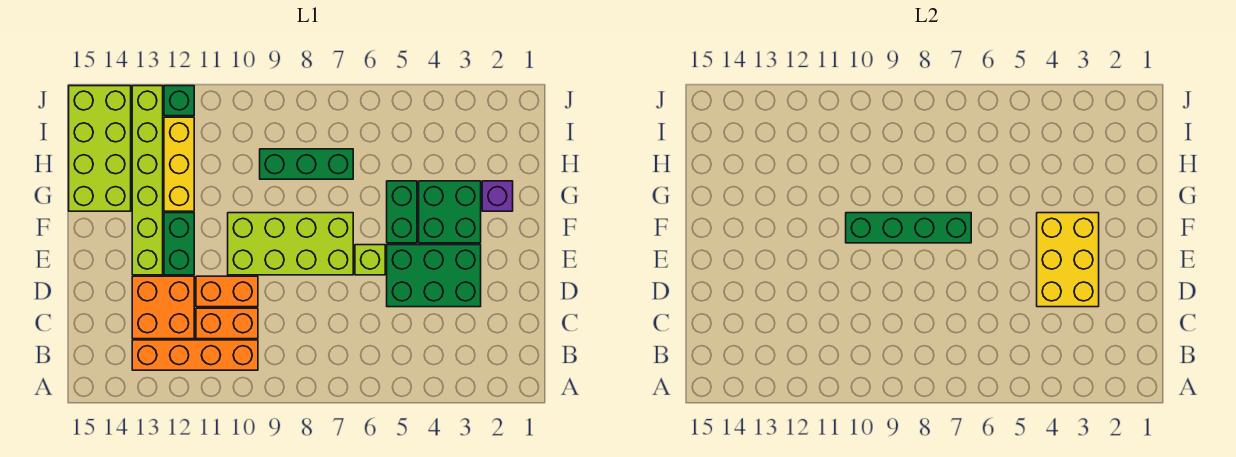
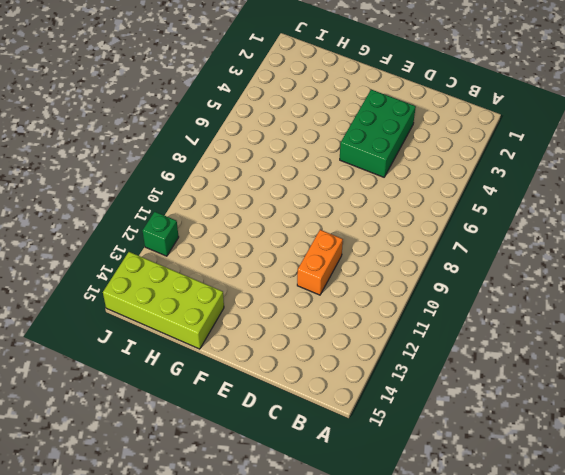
none -> orange 1x4 brick [132,340,258,370]
none -> orange 1x2 brick [196,308,258,339]
none -> orange 2x2 brick [132,276,194,339]

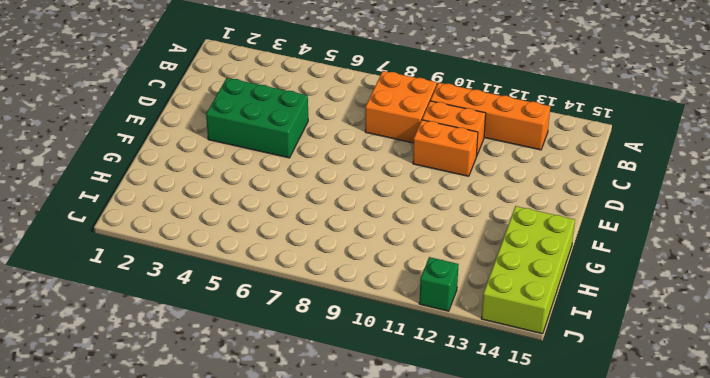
orange 2x2 brick [365,71,437,143] -> orange 2x2 brick moved to [132,276,194,339]
none -> lime 1x1 brick [355,245,385,275]
none -> lime 2x4 brick [228,213,353,275]
none -> green 1x2 brick [164,213,194,275]

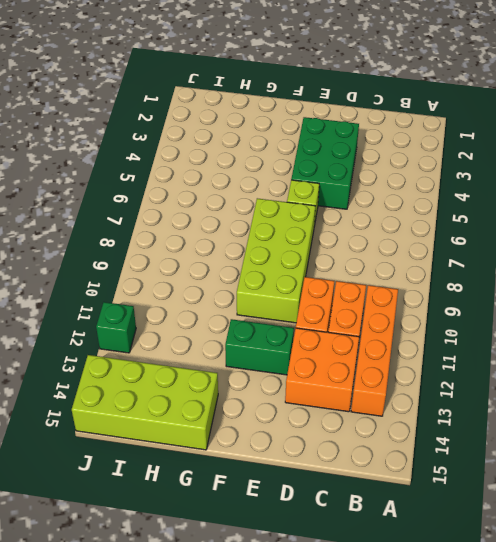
none -> lime 1x6 brick [132,86,163,275]
none -> green 2x2 brick [419,181,481,243]
none -> green 1x2 brick [387,181,417,243]

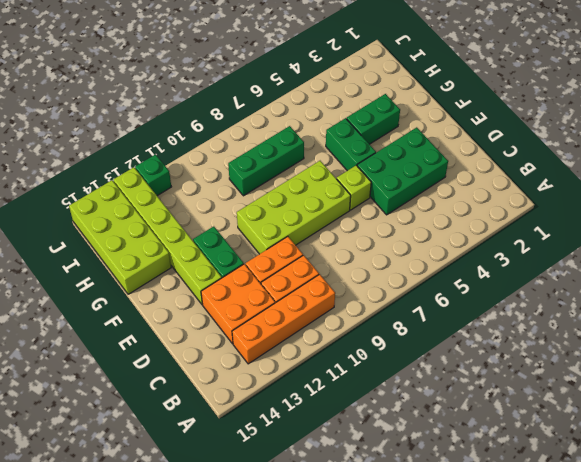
green 1x2 brick [347,94,400,144] -> green 2x2 brick [419,181,481,243]
none -> purple 1x1 brick [482,181,513,211]
none -> yellow 1x3 brick [164,117,194,211]
none -> yellow 2x3 brick [1037,213,1099,307]

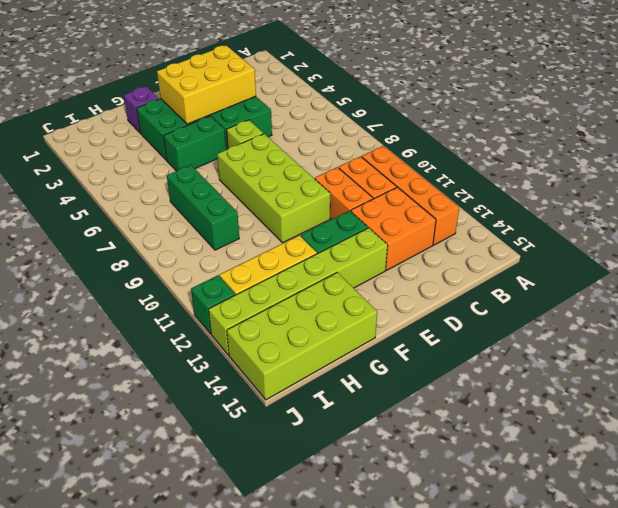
none -> green 1x4 brick [846,213,971,243]

